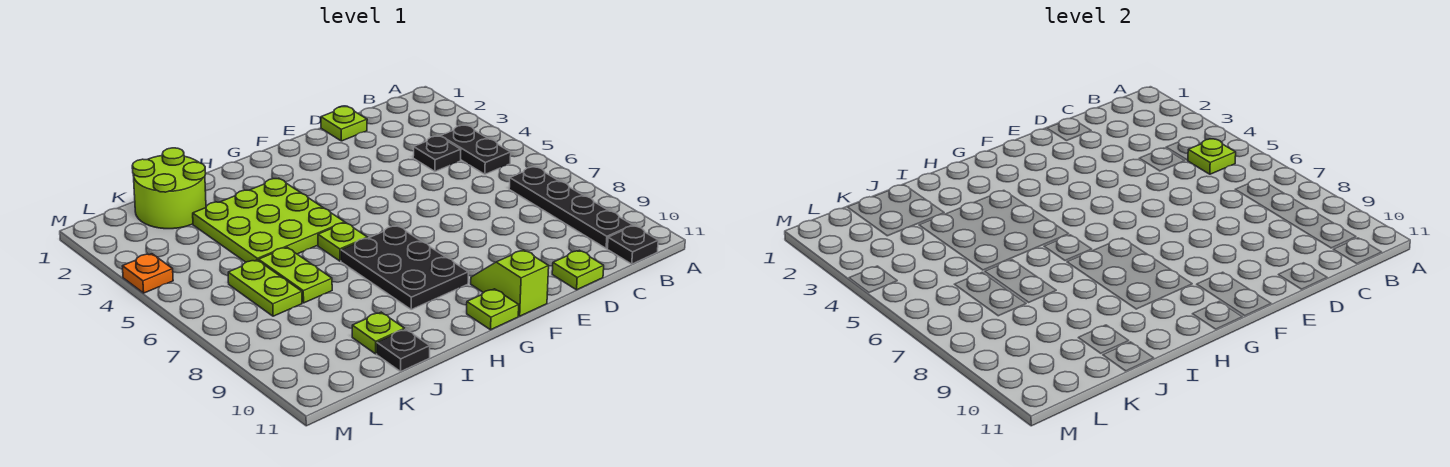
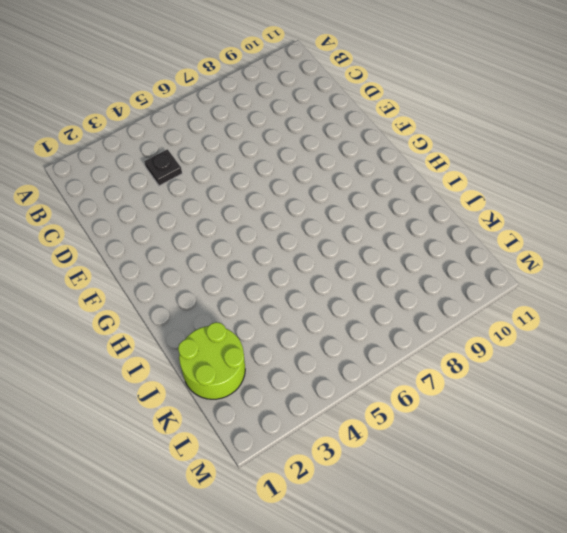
none -> black 1x2 plate [441,125,511,174]
none -> black 1x4 plate [509,167,633,248]
none -> black 1x1 plate [607,226,658,264]

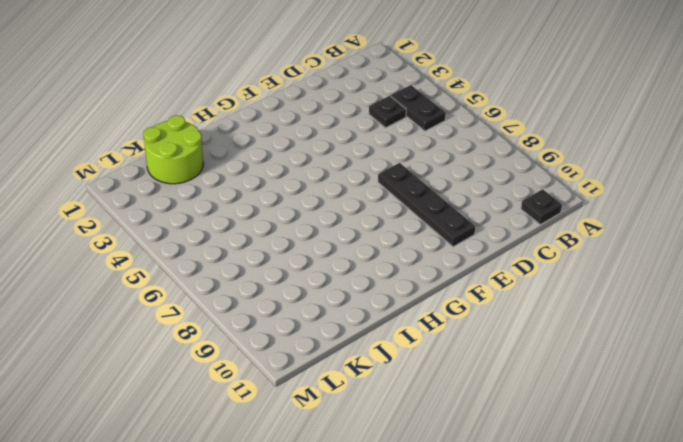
black 1x4 plate [378,163,475,247] -> black 1x4 plate moved to [509,167,633,248]
none -> lime 1x1 plate [321,107,367,141]
none -> lime 1x1 plate [552,250,604,290]
none -> lime 1x2 slope [471,250,549,316]

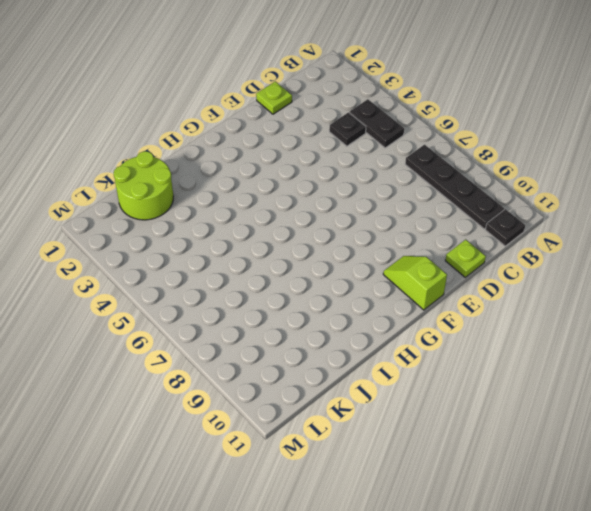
none -> black 2x3 plate [341,226,468,309]
none -> lime 1x1 plate [467,289,519,330]
none -> lime 3x3 plate [193,178,345,262]

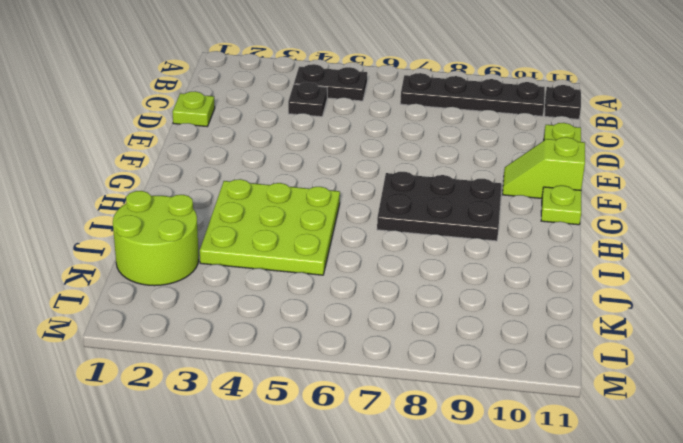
none -> lime 1x1 plate [318,223,368,261]
none -> lime 1x2 plate [259,247,332,303]
none -> lime 1x1 plate [352,312,405,354]

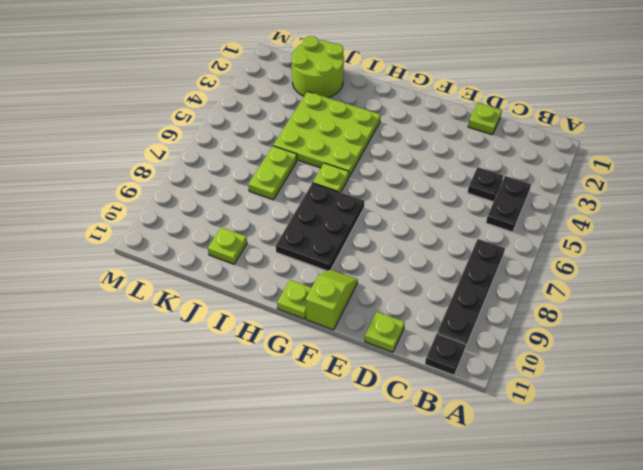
none -> black 1x1 plate [377,329,430,371]
none -> lime 1x2 plate [228,260,302,316]
none -> orange 1x1 plate [122,254,173,293]

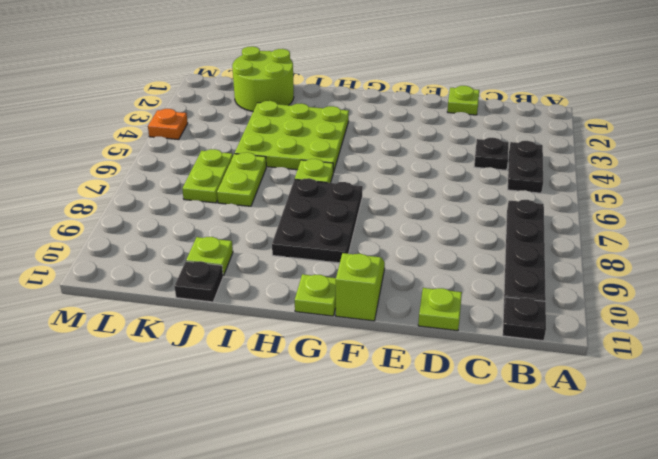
none -> lime 1x1 plate [1188,139,1236,174]

